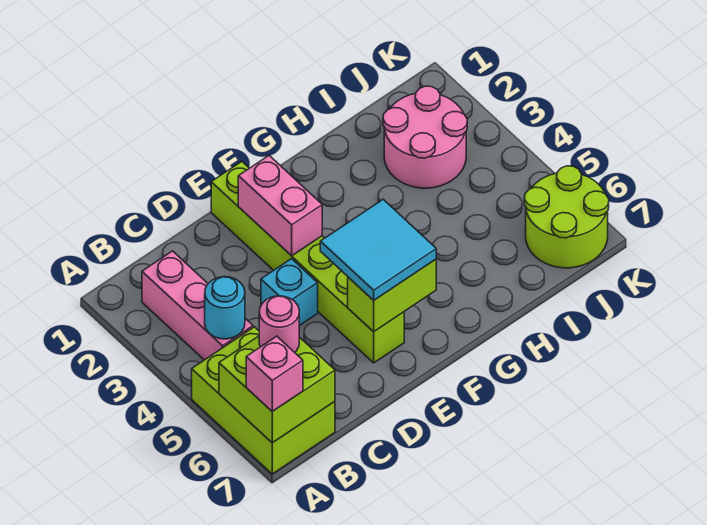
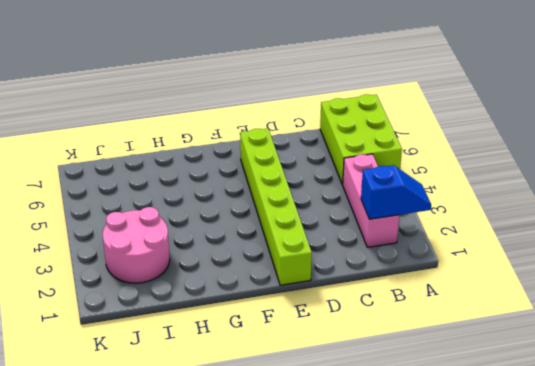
blue 1x2 slope [361,165,431,219] -> none
none -> cyan 1x1 brick [261,259,318,326]
none -> lime 2x2 round brick [524,166,609,268]
none -> lime 2x2 brick [219,336,335,443]

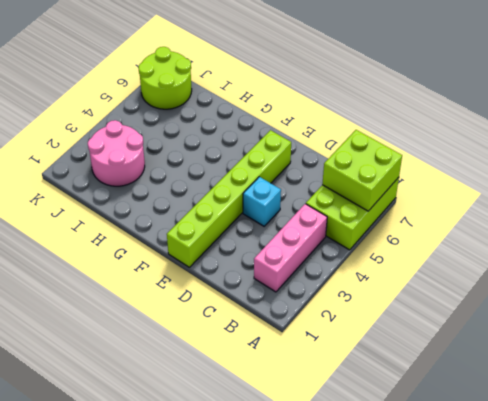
none -> cyan 1x1 round brick [205,277,245,339]
none -> pink 1x2 brick [238,156,322,256]
none -> lime 1x2 brick [348,259,436,332]

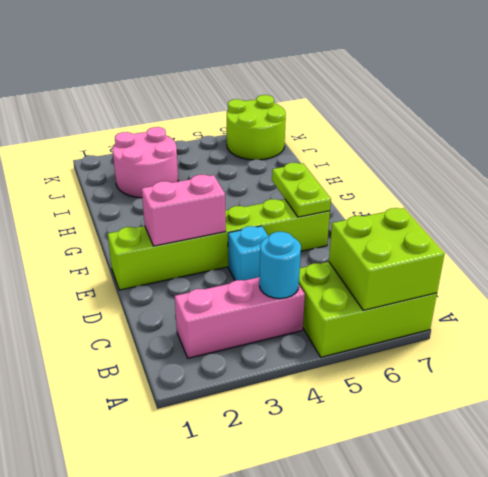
lime 1x2 plate [272,163,331,217] -> lime 1x2 brick [348,259,436,332]
none -> pink 1x1 brick [246,336,303,411]
none -> pink 1x1 round brick [259,296,299,352]
none -> cyan 2x2 tile [320,199,436,300]

